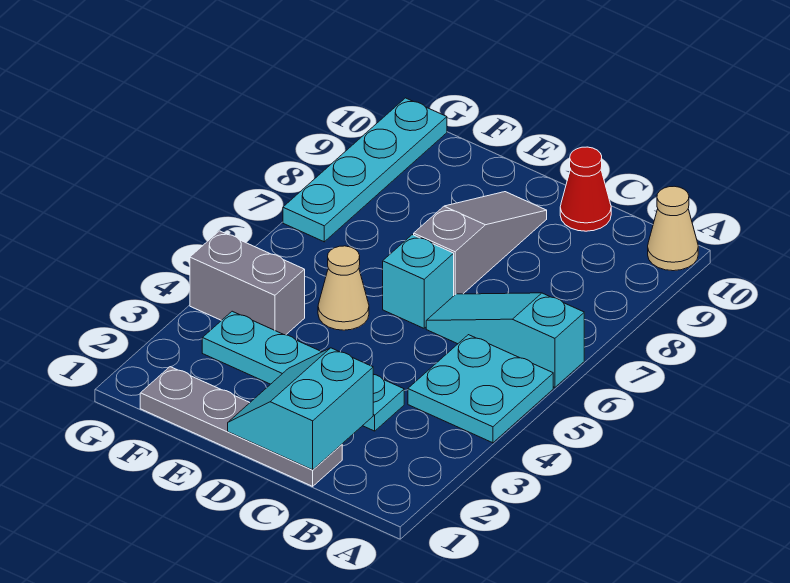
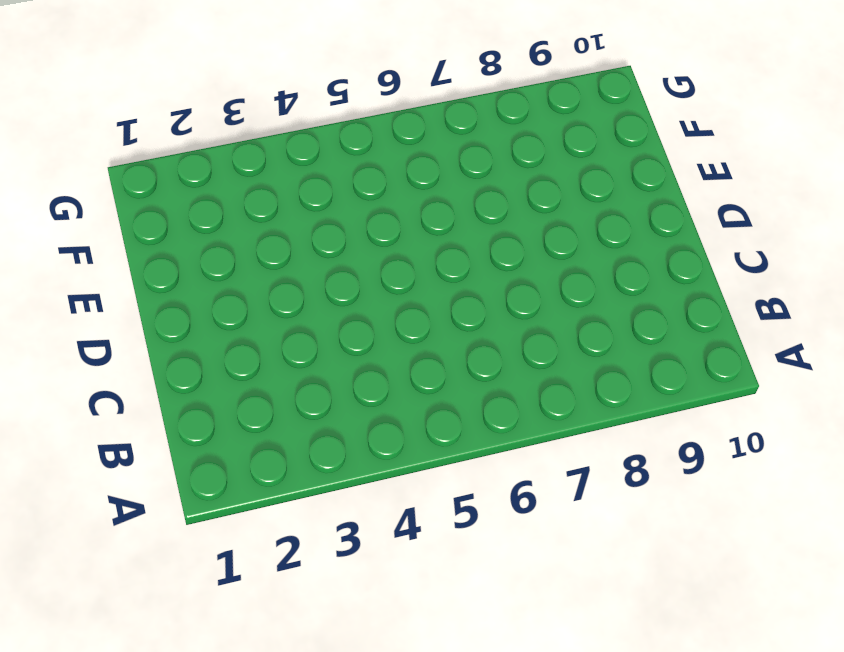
none -> cyan 2x2 plate [408,335,553,443]
none -> cyan 1x3 slope [426,293,584,387]
none -> tan 1x1 cone [648,186,698,271]

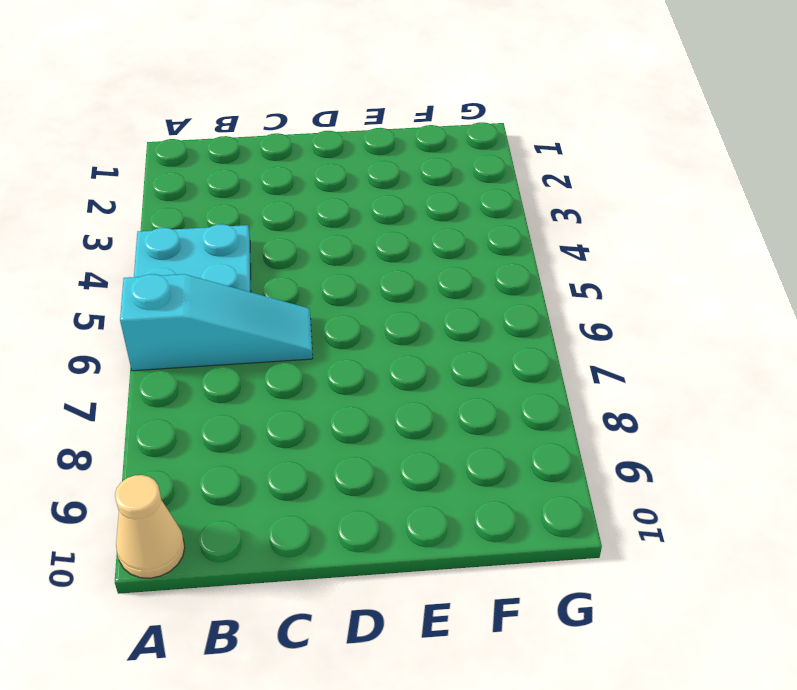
none -> grey 1x4 plate [140,367,342,486]
none -> cyan 1x4 plate [202,311,404,431]
none -> red 1x1 cone [560,147,611,231]

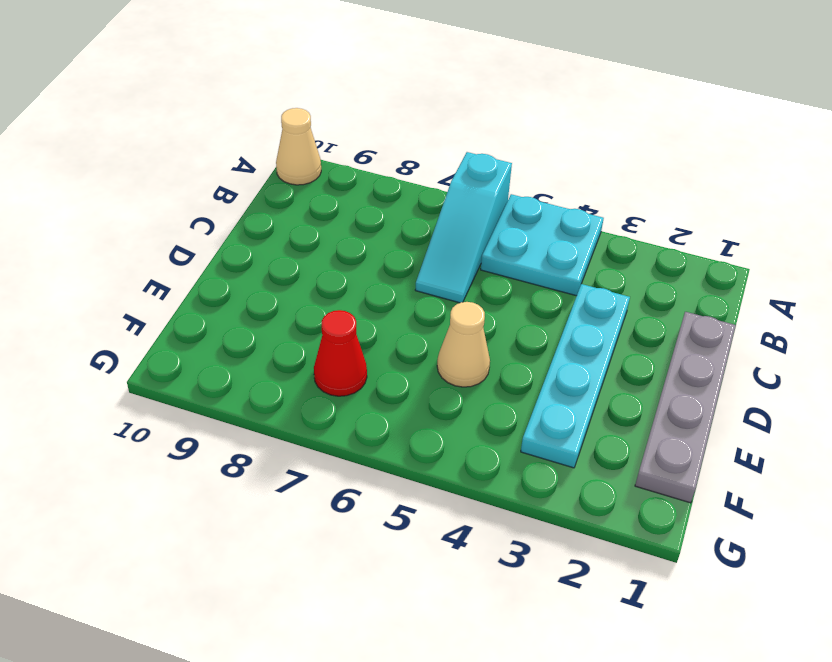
red 1x1 cone [314,310,367,396] -> red 1x1 cone moved to [560,147,611,231]
none -> cyan 1x1 brick [383,235,454,328]
none -> grey 1x3 slope [414,192,547,295]
none -> grey 1x2 brick [190,231,305,335]

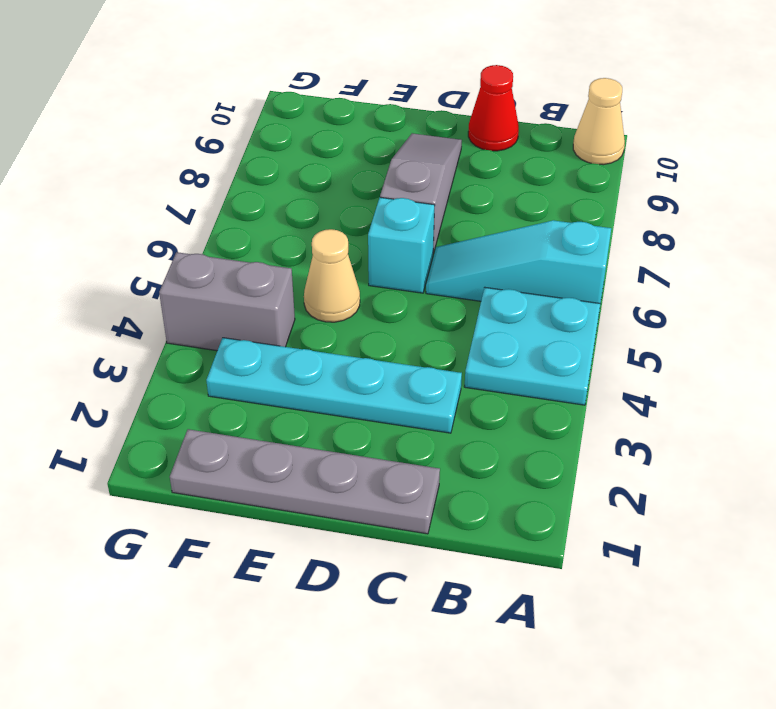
none -> cyan 1x4 plate [283,98,447,242]
none -> cyan 2x2 slope [228,348,373,470]

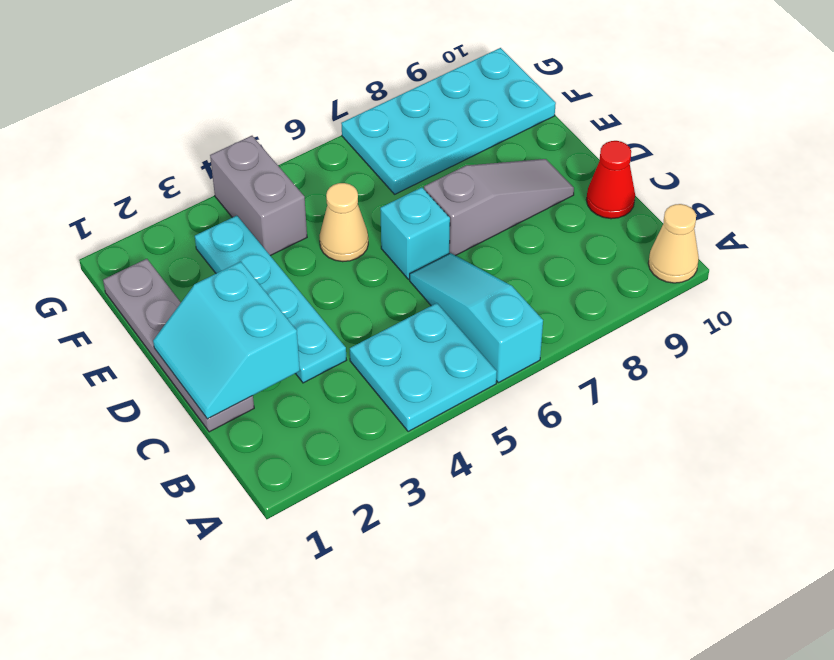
cyan 2x2 slope [153,262,300,419] -> cyan 2x2 slope turned to [228,348,373,470]
cyan 2x4 plate [341,48,556,194] -> cyan 1x4 plate [283,98,447,242]

